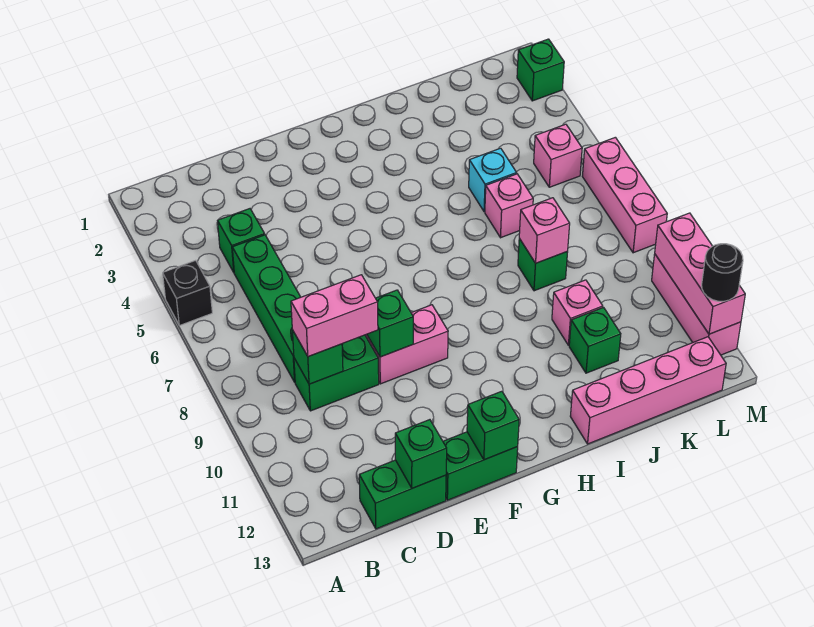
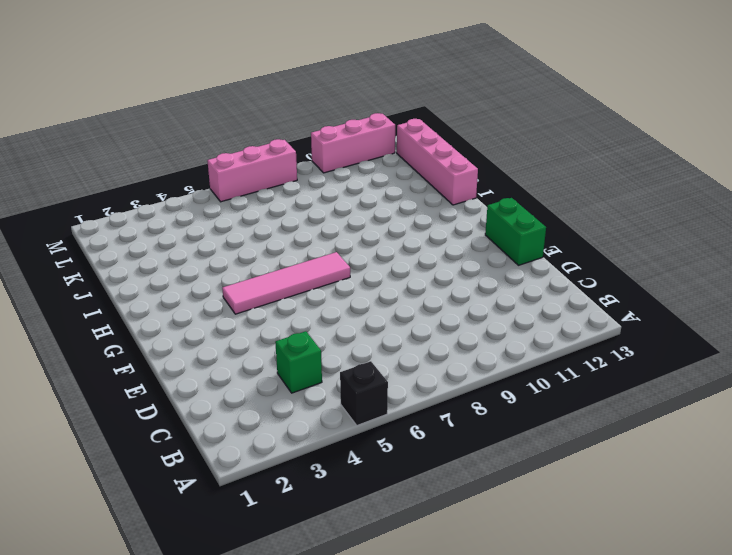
pink 1x4 tile [222,252,350,314] -> none
none -> green 1x4 brick [232,235,301,382]
none -> green 1x2 brick [294,335,379,411]
none -> green 1x2 brick [359,460,446,529]

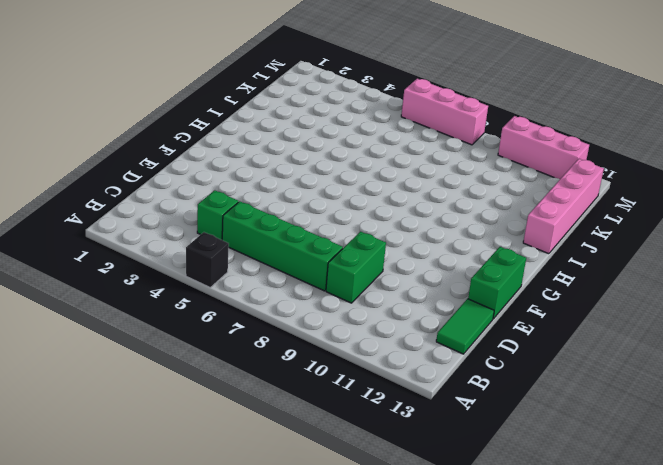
green 1x2 tile [436,299,494,354] -> green 1x2 brick [359,460,446,529]
none -> pink 1x2 brick [365,305,448,384]
none -> cyan 1x1 brick [469,148,517,212]
none -> pink 1x1 brick [485,174,533,238]

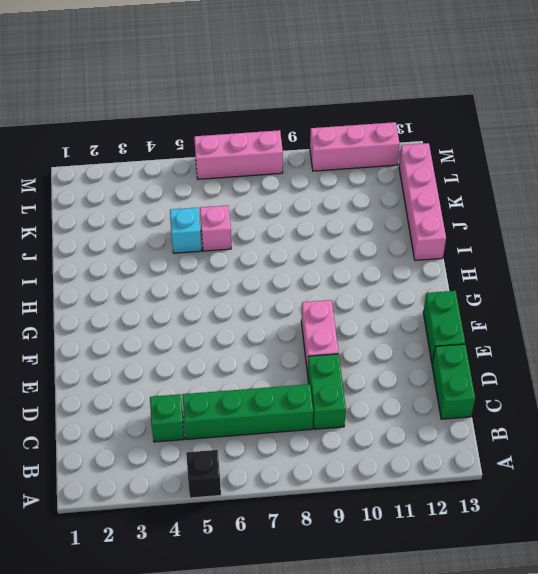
none -> green 1x1 brick [518,239,568,291]
none -> pink 1x1 brick [552,280,603,345]
none -> green 1x1 brick [569,308,621,373]

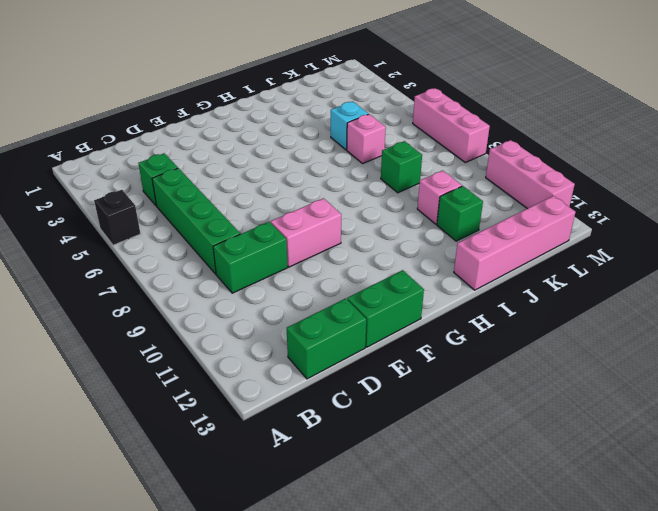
none -> pink 1x1 brick [534,124,582,187]
none -> green 1x1 brick [517,39,564,101]
none -> green 1x1 brick [292,330,343,384]

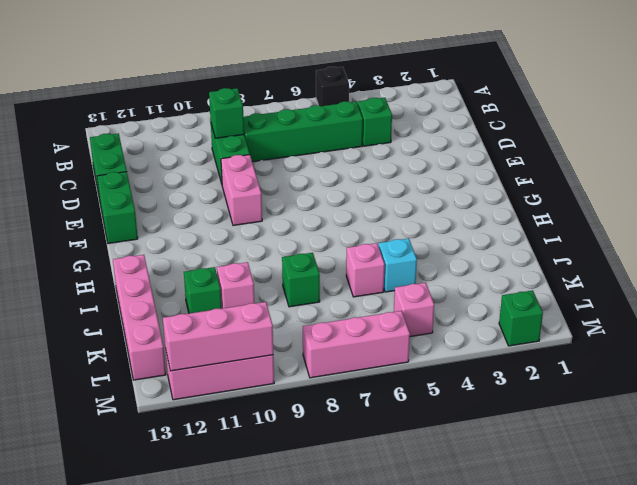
none -> green 1x1 brick [395,420,447,488]
none -> green 1x1 brick [367,290,413,357]
none -> green 1x1 brick [467,391,519,460]

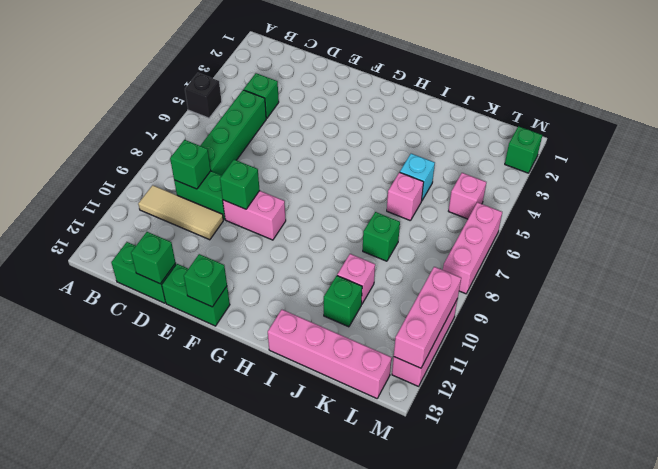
tan 1x3 tile [138,185,223,240] -> none
none -> pink 1x1 brick [519,198,570,263]
none -> pink 1x2 brick [291,275,378,357]
none -> black 1x1 round brick [702,244,743,301]

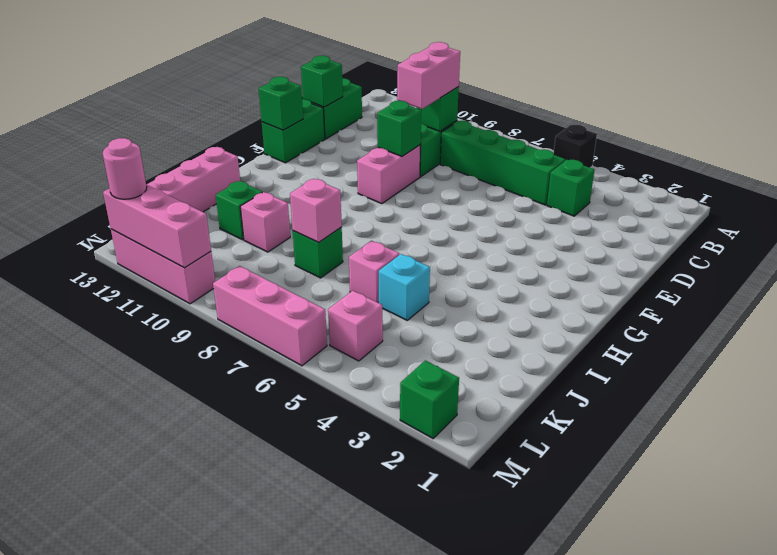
pink 1x1 round brick [103,138,147,199] -> black 1x1 round brick [702,244,743,301]

